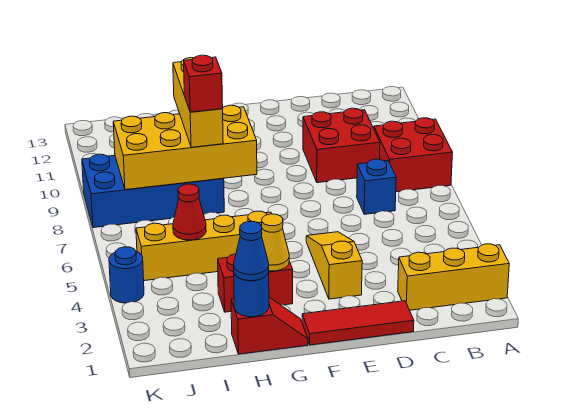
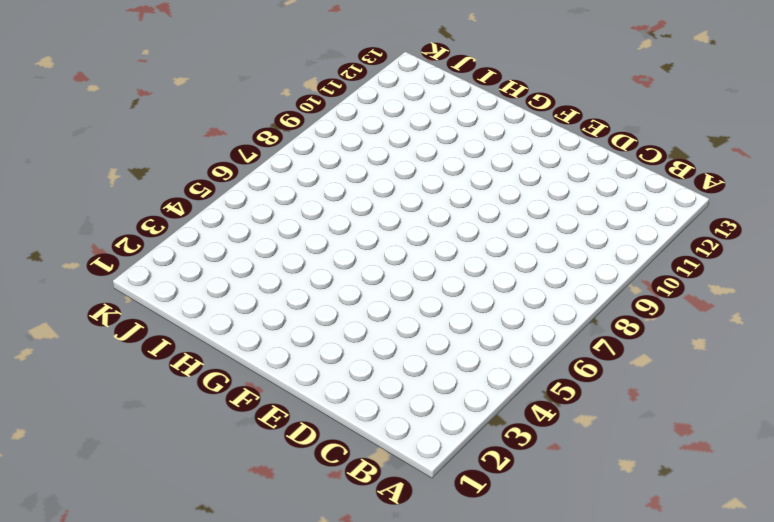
none -> yellow 1x3 brick [398,244,509,310]
none -> red 2x2 brick [374,118,453,192]
none -> blue 1x1 brick [357,159,396,214]

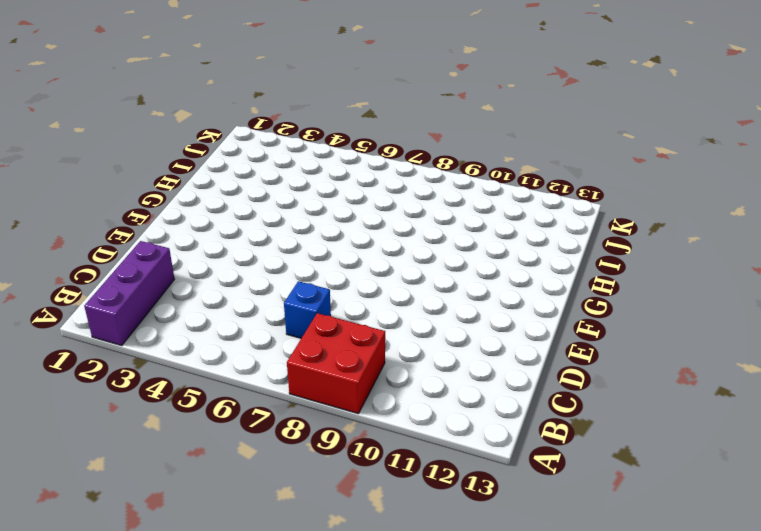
purple 1x3 brick [84,241,174,346] -> yellow 1x3 brick [398,244,509,310]
none -> red 2x2 brick [303,108,380,183]
none -> red 1x3 tile [302,301,414,345]
none -> yellow 1x3 slope [306,232,362,299]

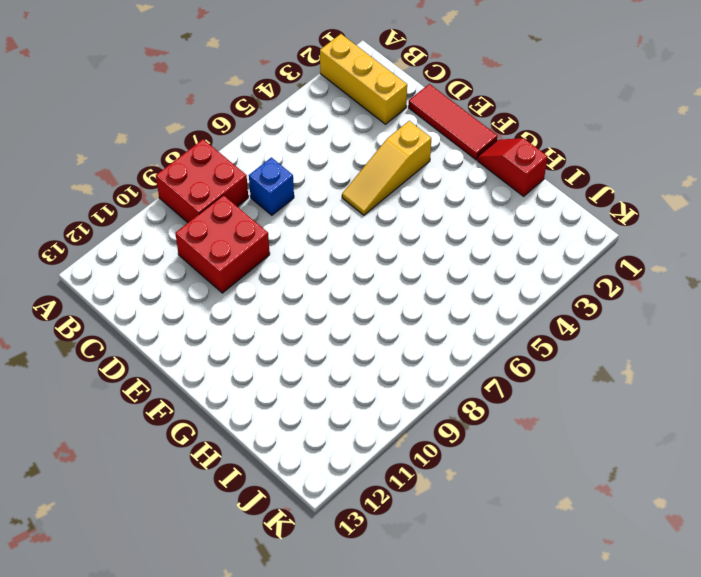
none -> red 1x2 brick [218,254,293,312]
none -> yellow 1x4 brick [136,211,272,281]
none -> blue 2x4 brick [82,154,224,228]

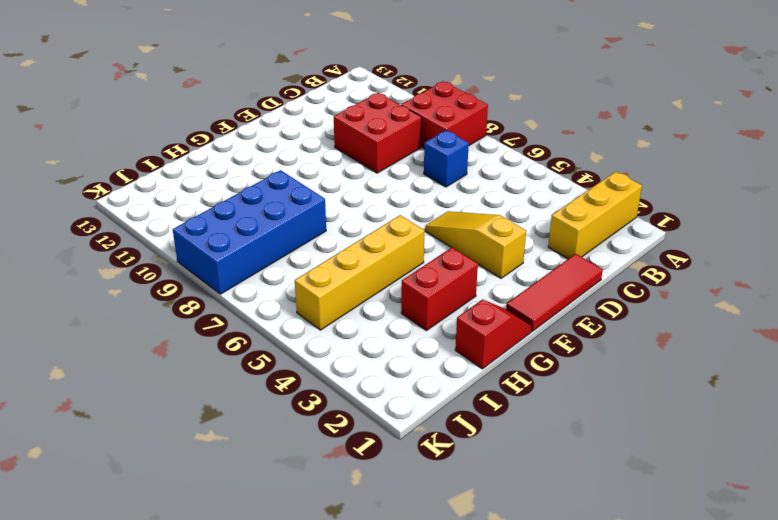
none -> blue 1x1 round brick [109,247,144,303]
none -> yellow 1x1 cone [262,214,289,271]
none -> yellow 2x4 brick [113,105,257,190]

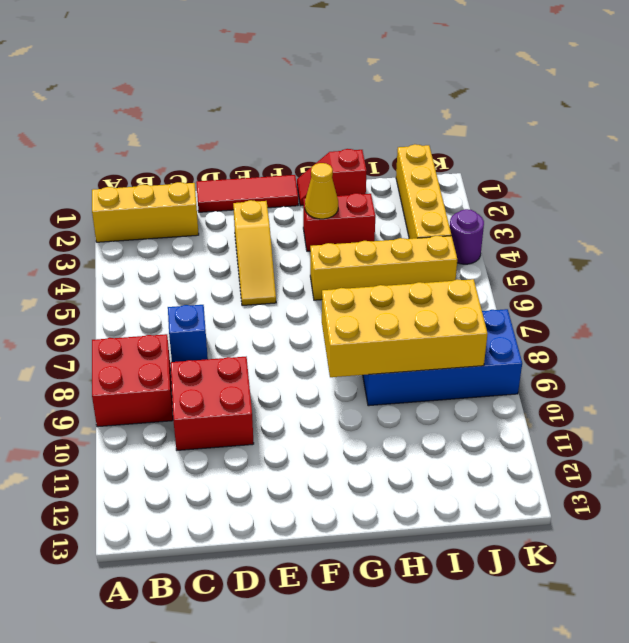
yellow 1x4 brick [396,144,451,239] -> none
purple 1x1 round brick [450,209,484,264] -> blue 1x1 round brick [109,247,144,303]
none -> blue 1x1 round brick [234,272,269,317]
none -> red 1x1 cone [173,184,206,240]
none -> blue 1x1 cone [234,222,269,281]

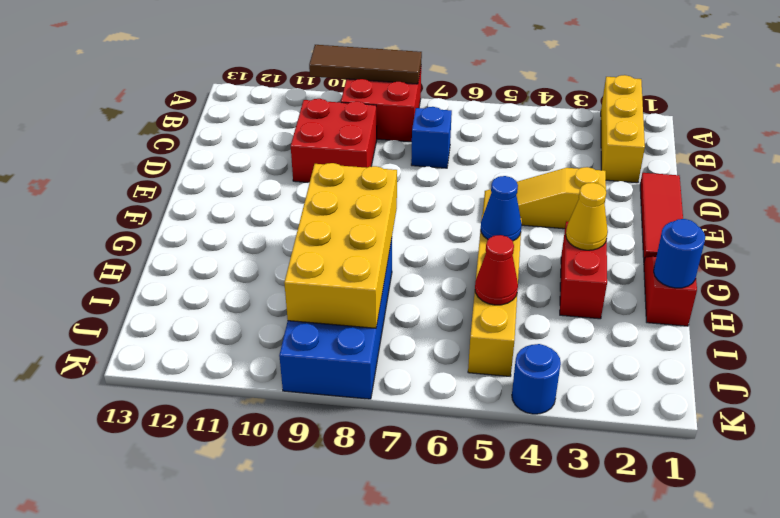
brown 1x3 tile [309,45,422,84] -> none
blue 1x1 cone [481,176,522,241] -> blue 1x1 cone moved to [234,222,269,281]
none -> yellow 1x3 brick [173,58,223,147]
none -> red 1x1 brick [184,55,223,112]

